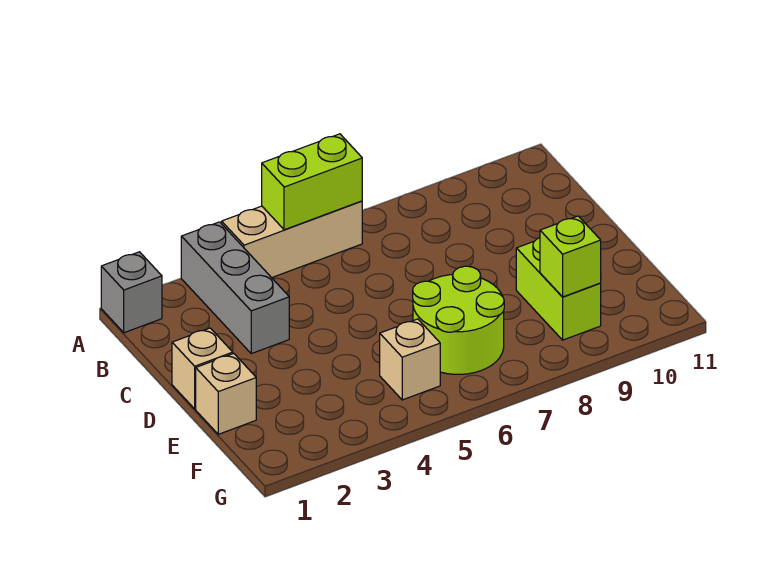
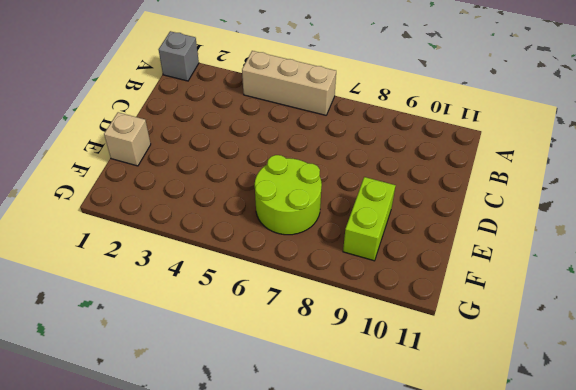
none -> grey 1x3 brick [181,222,289,354]
none -> tan 1x1 brick [172,328,233,409]

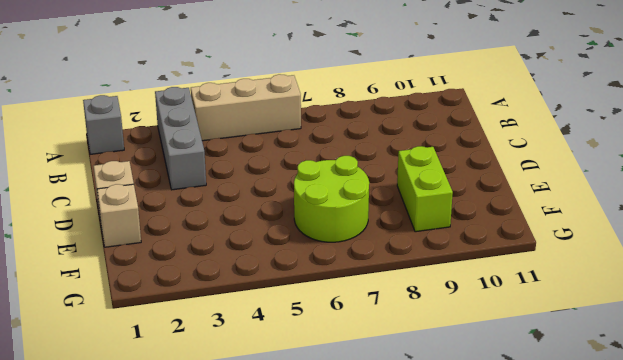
none -> tan 1x1 brick [380,319,440,400]
none -> lime 1x2 brick [262,134,362,230]

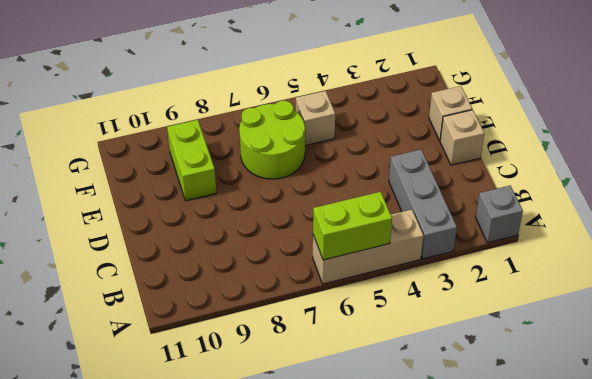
none -> lime 1x1 brick [540,216,601,297]

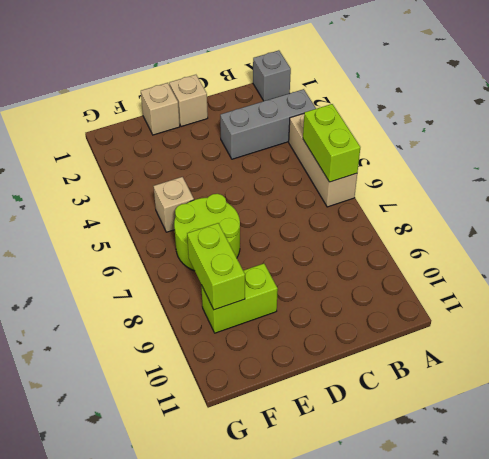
lime 1x2 brick [187,223,245,310] -> lime 1x1 brick [540,216,601,297]

